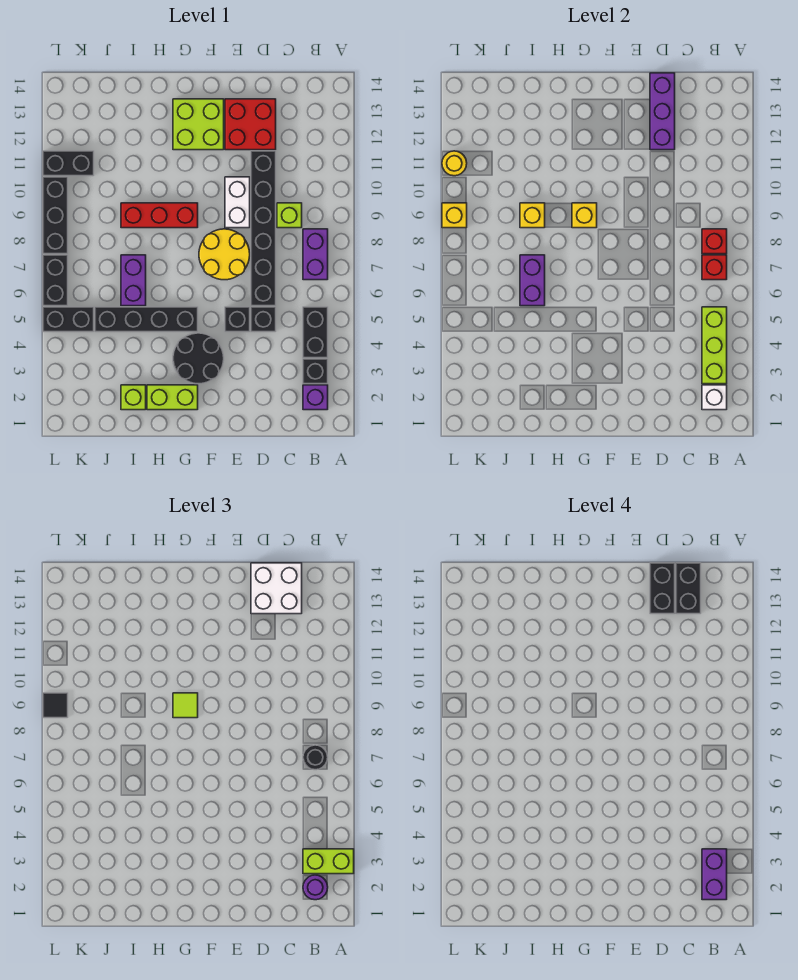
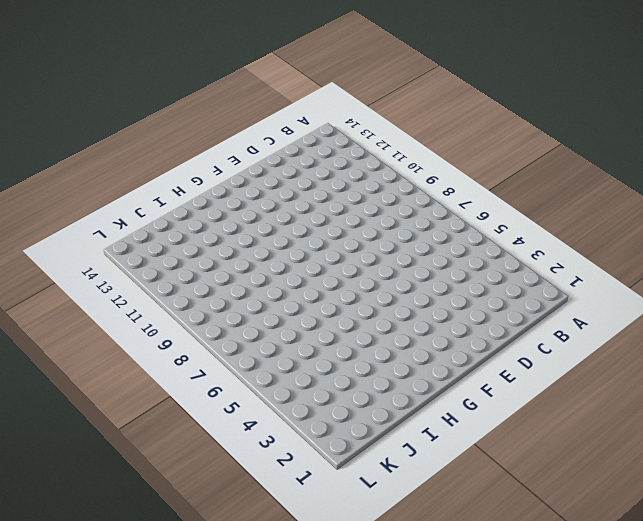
none -> purple 1x1 brick [303,385,328,410]
none -> black 1x1 brick [303,359,328,384]
none -> black 1x2 brick [303,307,328,358]
none -> purple 1x2 brick [303,229,328,280]

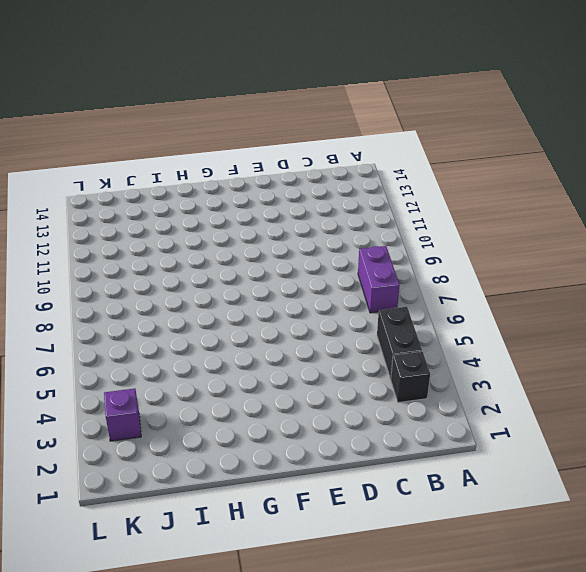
purple 1x1 brick [104,388,141,441] -> purple 1x1 brick moved to [303,385,328,410]
none -> lime 1x1 brick [277,203,302,228]
none -> black 1x1 brick [251,307,276,332]
none -> black 1x6 brick [251,151,276,306]
none -> red 2x2 brick [225,99,276,150]

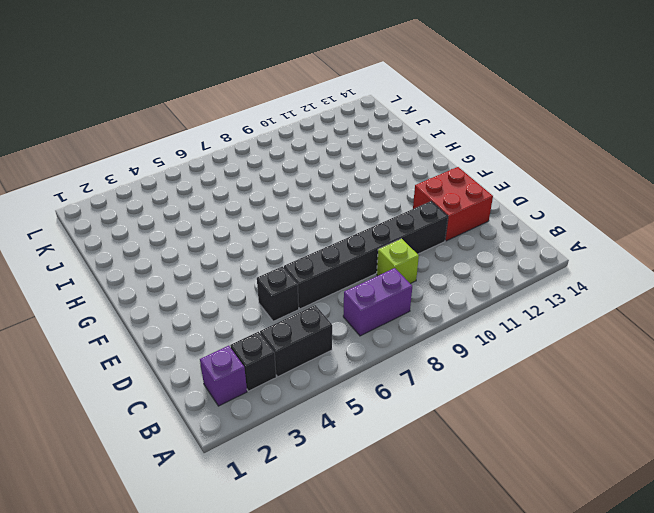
none -> black 1x1 brick [225,307,250,332]
none -> yellow 2x2 round brick [199,229,250,280]
none -> white 1x2 brick [225,177,250,228]
none -> black 2x2 round brick [173,333,224,384]

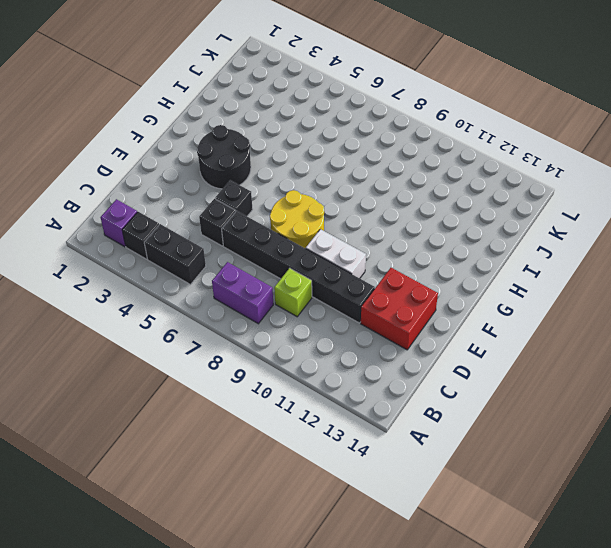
none -> lime 2x2 brick [173,99,224,150]
none -> lime 1x2 brick [147,385,198,410]
none -> black 1x4 brick [95,307,198,332]
none -> red 1x3 brick [121,203,198,228]

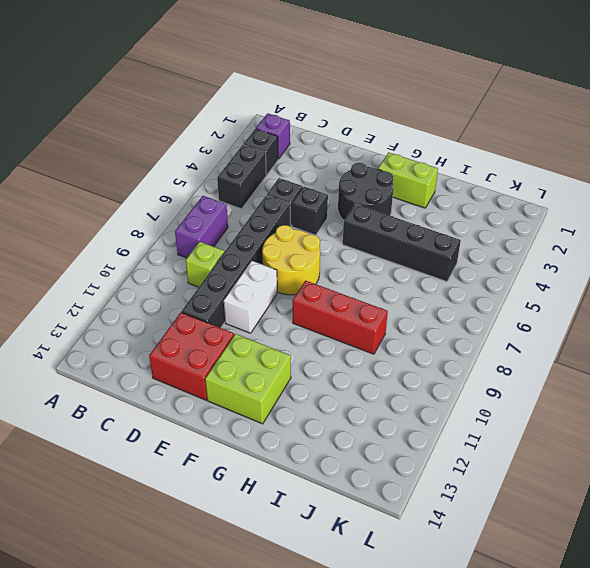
none -> lime 1x1 brick [121,385,146,410]
none -> purple 1x2 brick [121,255,146,306]
none -> black 1x2 brick [43,307,94,332]
none -> black 1x2 brick [43,151,94,176]

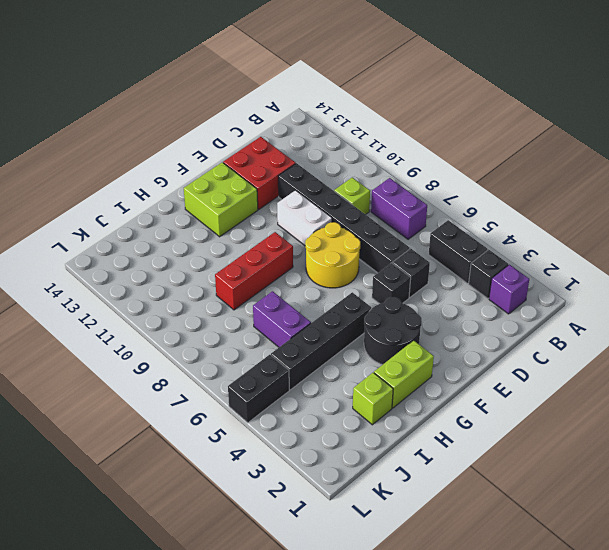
none -> black 1x2 brick [43,151,94,176]
none -> black 1x2 brick [43,255,68,306]
none -> black 1x3 brick [43,177,68,254]
none -> white 1x1 brick [702,385,727,410]

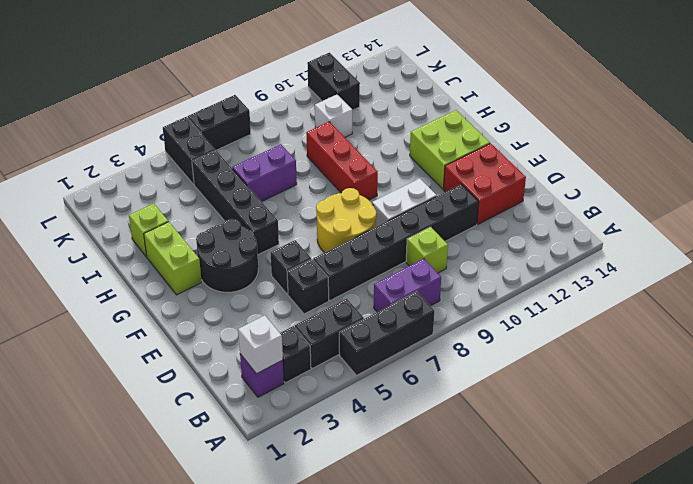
black 1x3 brick [339,291,434,375] -> black 1x3 brick moved to [43,177,68,254]
white 1x1 brick [315,94,352,137] -> none
none -> lime 1x3 brick [702,307,727,384]
none -> red 1x1 brick [702,255,727,280]
none -> red 1x1 brick [702,229,727,254]
none -> purple 1x3 brick [650,73,675,150]

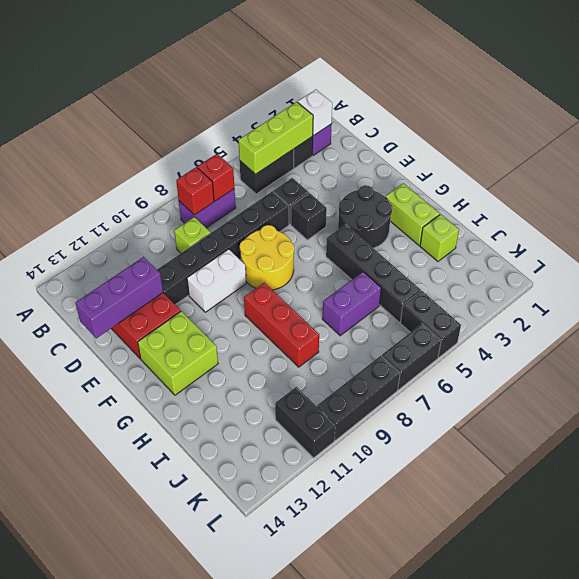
none -> yellow 1x1 brick [572,203,597,228]
none -> purple 1x2 brick [520,255,545,306]
none -> yellow 1x1 brick [520,203,545,228]
none -> yellow 1x1 brick [442,203,467,228]

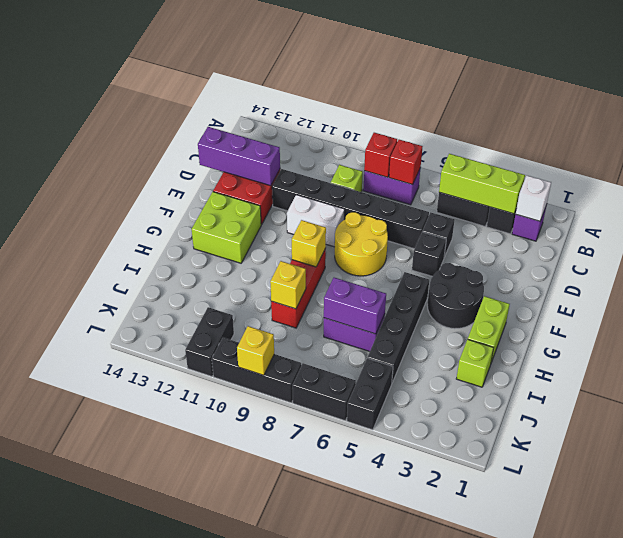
none -> yellow 1x1 round brick [442,151,467,176]
none -> lime 1x2 brick [303,849,354,874]
none -> purple 1x1 round brick [303,875,328,900]
none -> black 1x1 round brick [303,745,328,770]

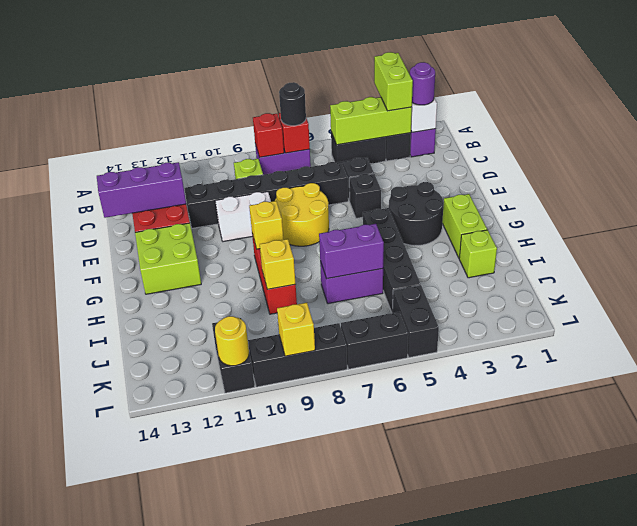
none -> white 2x2 brick [251,563,302,614]
none -> lime 1x1 tile [173,693,198,718]
none -> black 1x1 tile [43,693,68,718]
none -> purple 1x2 brick [702,849,727,900]

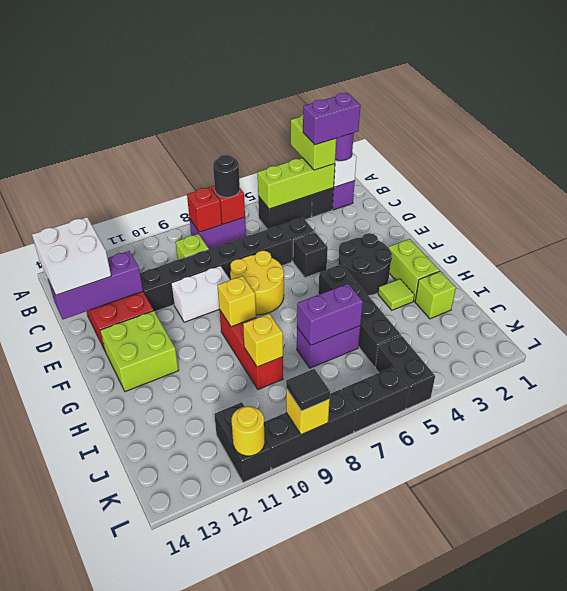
lime 1x1 tile [378,279,414,310] -> lime 1x1 tile moved to [173,693,198,718]
none -> black 1x2 brick [676,563,701,614]
none -> black 1x2 brick [650,563,675,614]

